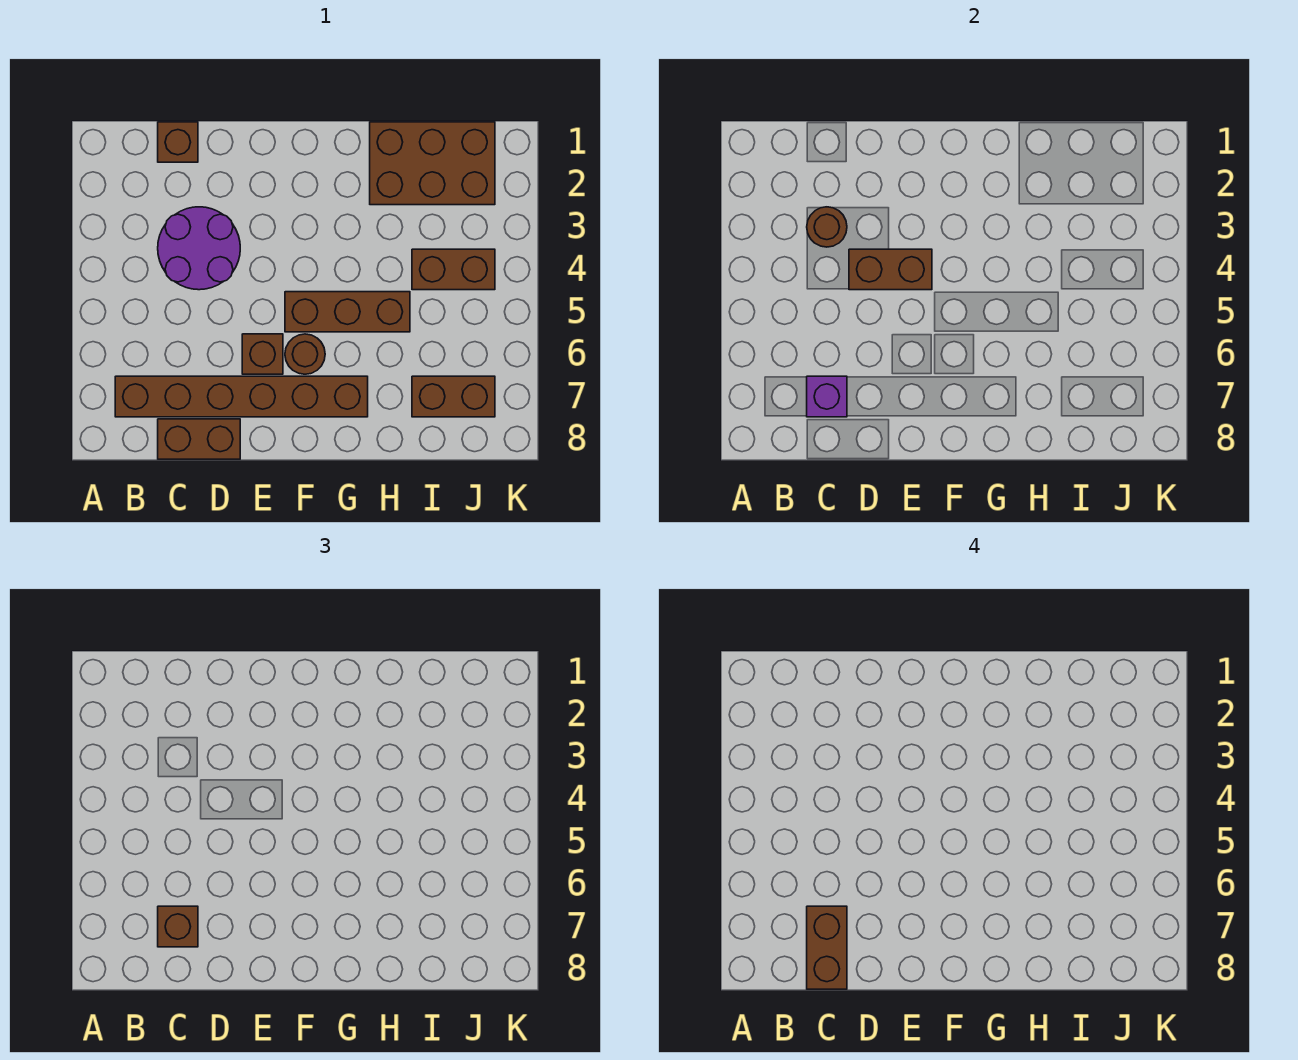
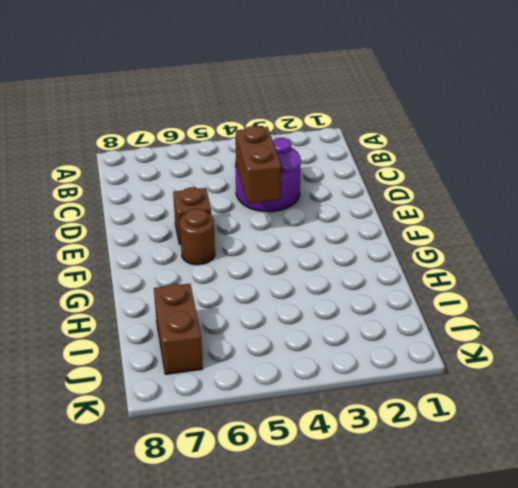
none -> brown 1x6 brick [115,376,368,417]
none -> brown 1x1 brick [158,122,198,162]
none -> brown 1x2 brick [158,419,240,459]

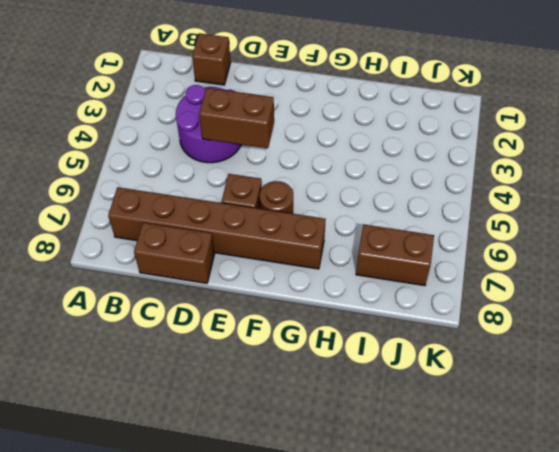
none -> brown 1x3 brick [285,292,410,332]
none -> brown 2x3 brick [370,122,495,205]
none -> brown 1x2 brick [412,249,495,290]

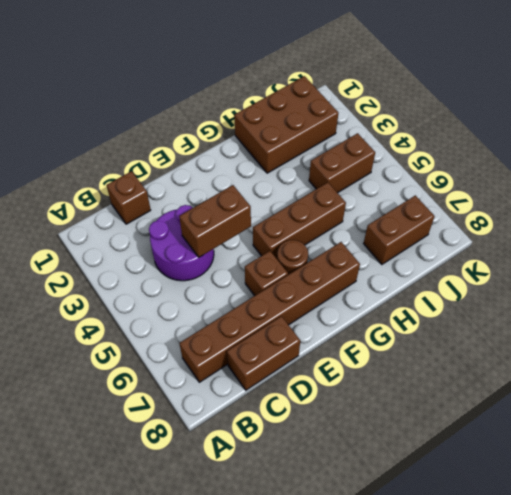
none -> brown 1x1 round brick [807,207,847,247]
none -> purple 1x1 brick [807,376,847,417]
none -> brown 1x1 brick [158,906,198,947]

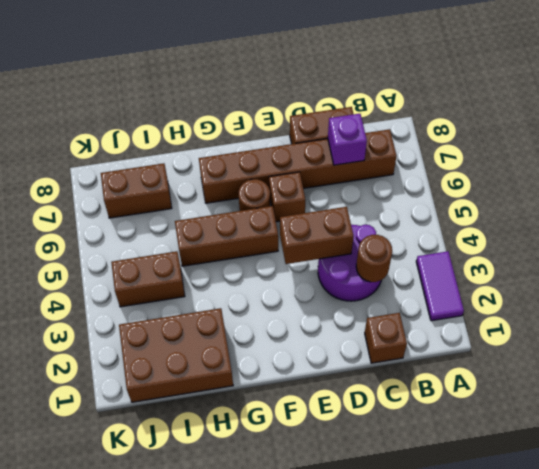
purple 1x2 tile [416,251,464,321] -> none
none -> brown 1x1 brick [158,906,198,947]
none -> brown 1x2 brick [807,906,847,989]

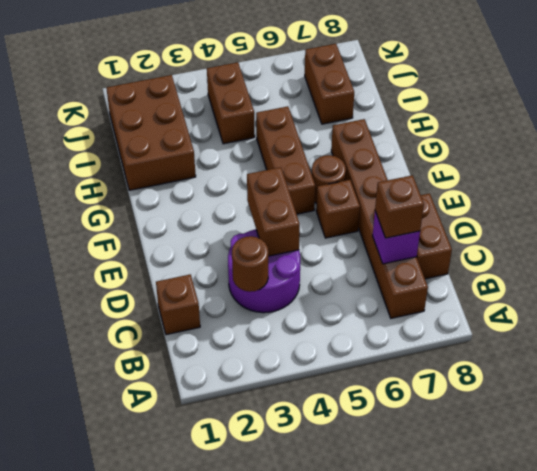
none -> brown 1x2 brick [807,906,847,989]

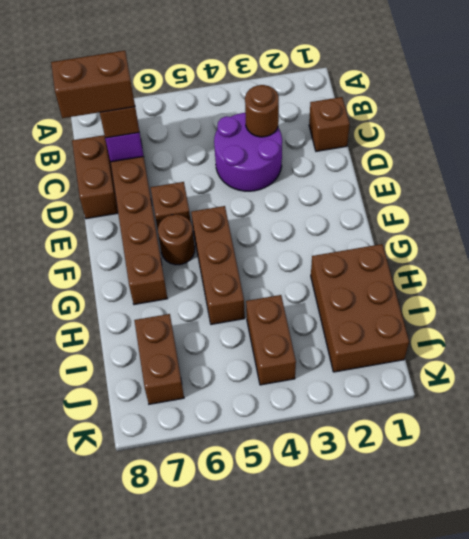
none -> brown 1x2 brick [849,249,932,290]

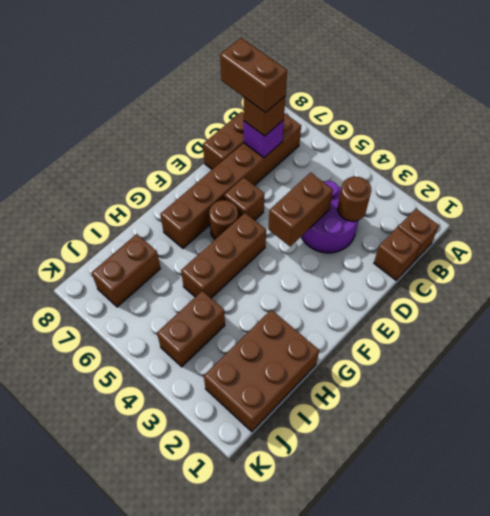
brown 1x1 brick [398,209,439,261] -> none

